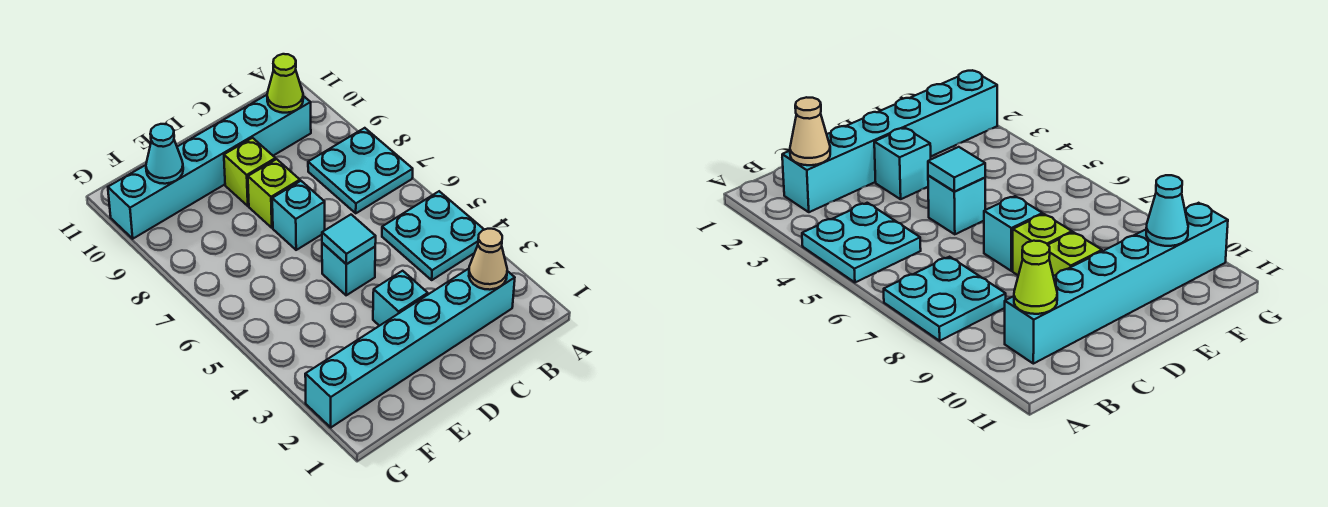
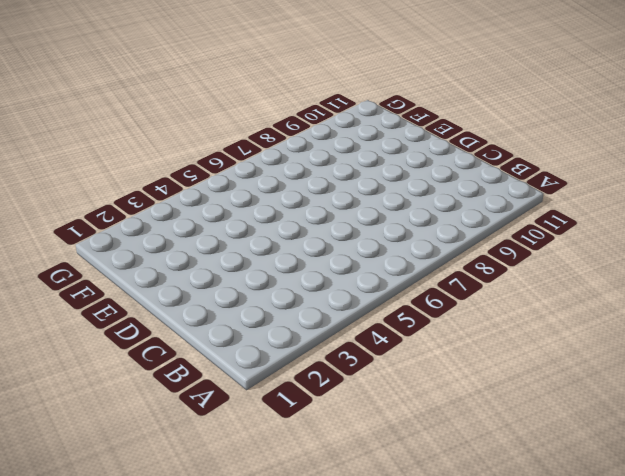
none -> cyan 2x2 plate [382,191,484,280]
none -> cyan 2x2 plate [308,128,413,213]
none -> cyan 1x6 brick [305,269,515,427]

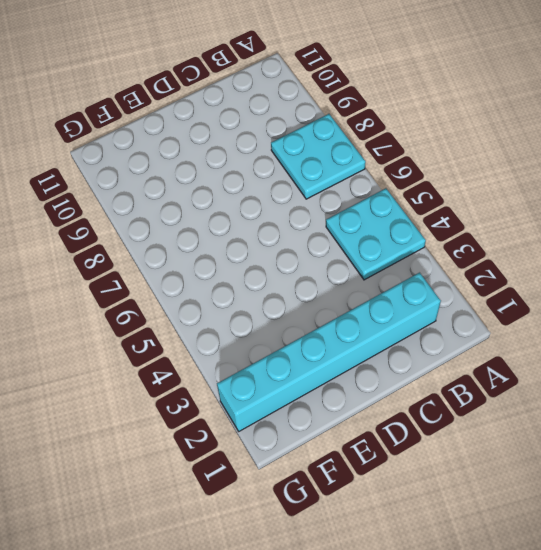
none -> cyan 1x6 brick [108,95,311,239]
none -> cyan 1x1 brick [373,271,428,326]
none -> cyan 1x1 brick [322,243,375,295]

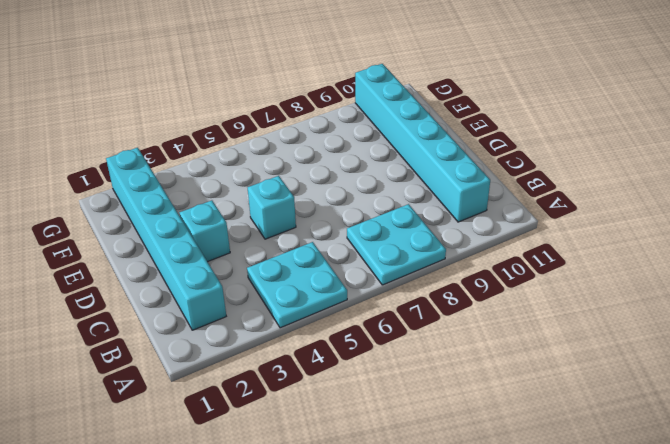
none -> cyan 1x1 brick [272,181,325,250]
none -> lime 1x1 brick [248,159,300,228]
none -> lime 1x1 brick [224,138,276,206]

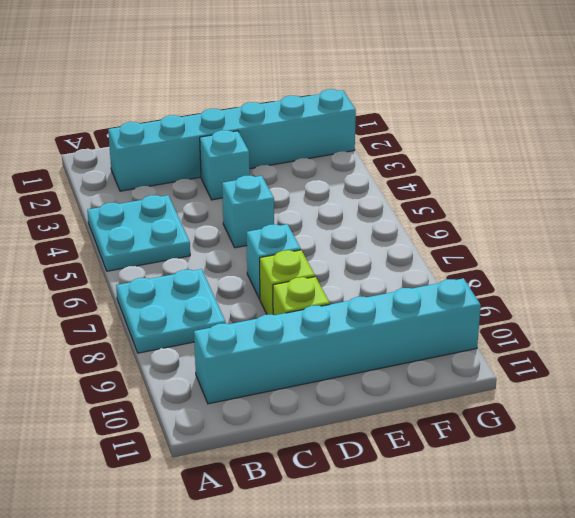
none -> tan 1x1 cone [469,229,507,290]
none -> lime 1x1 cone [267,54,303,113]
none -> cyan 1x1 tile [322,215,376,264]

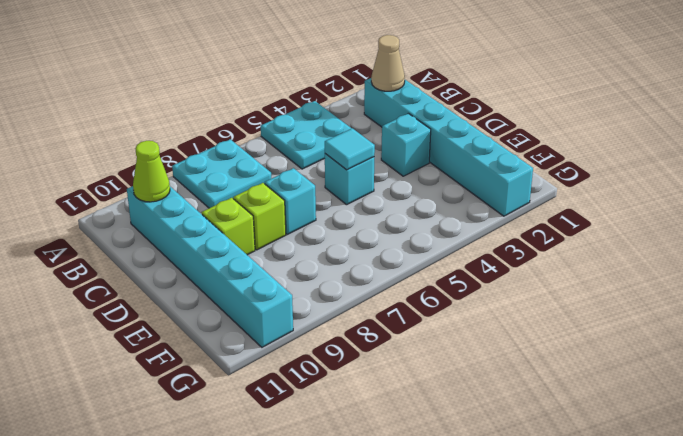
none -> cyan 1x1 cone [146,124,183,184]

